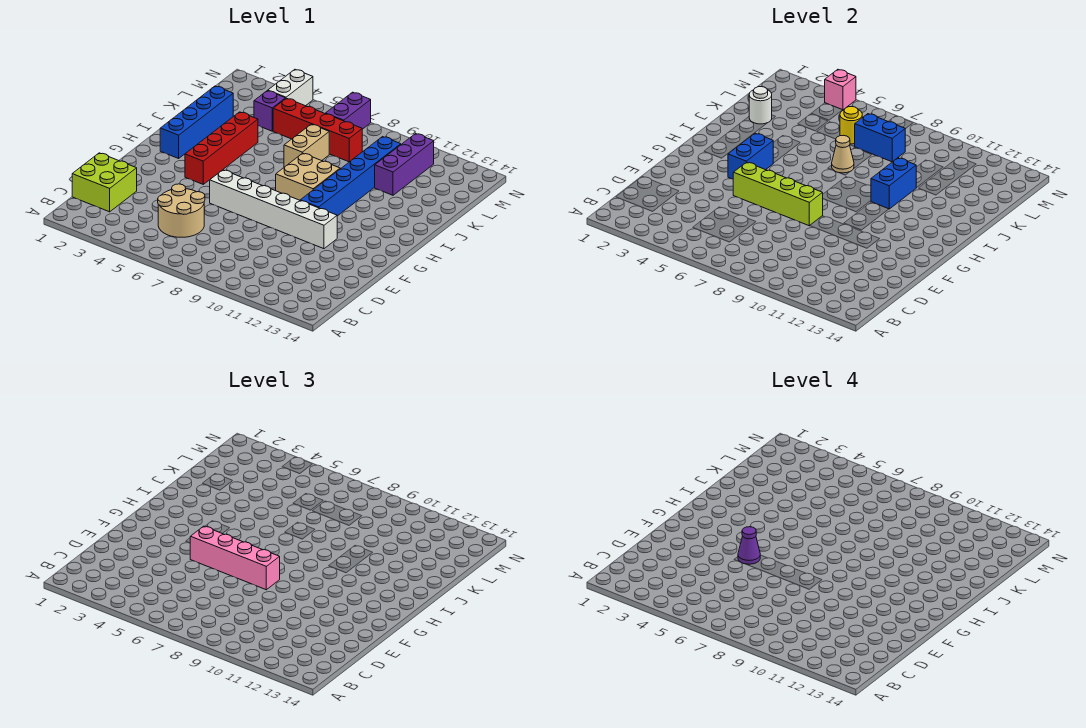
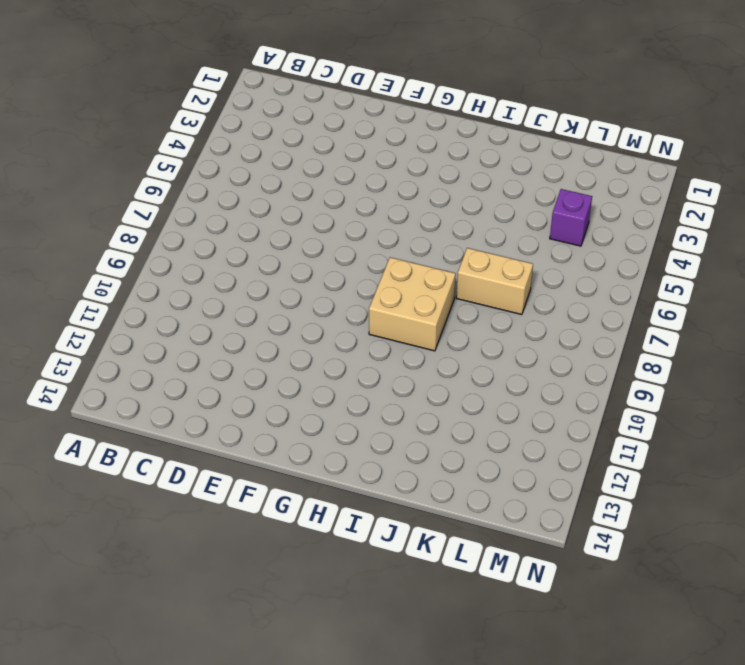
none -> lime 2x2 brick [72,153,137,212]
none -> tan 2x2 round brick [158,184,205,237]
none -> white 1x6 brick [210,170,337,249]

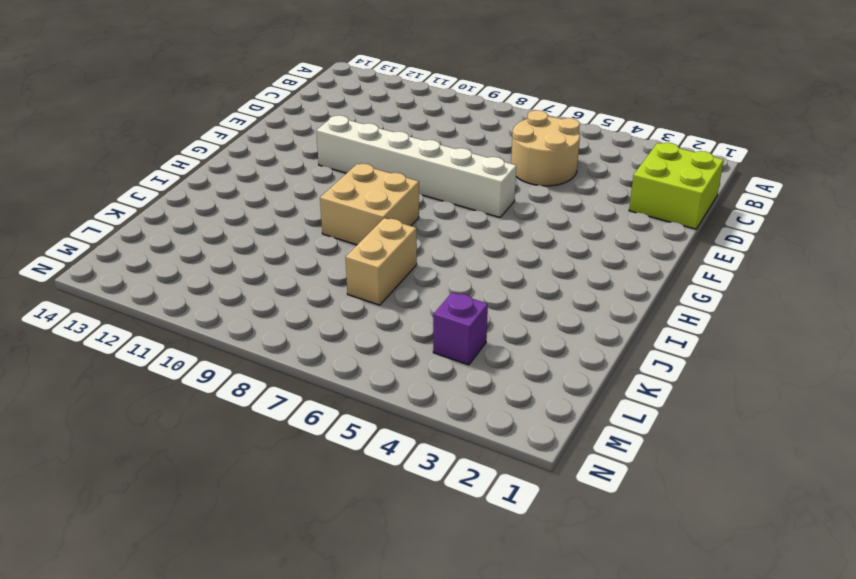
none -> red 1x4 brick [185,112,258,184]
none -> blue 1x6 brick [300,137,401,216]
none -> blue 1x4 brick [160,86,233,158]

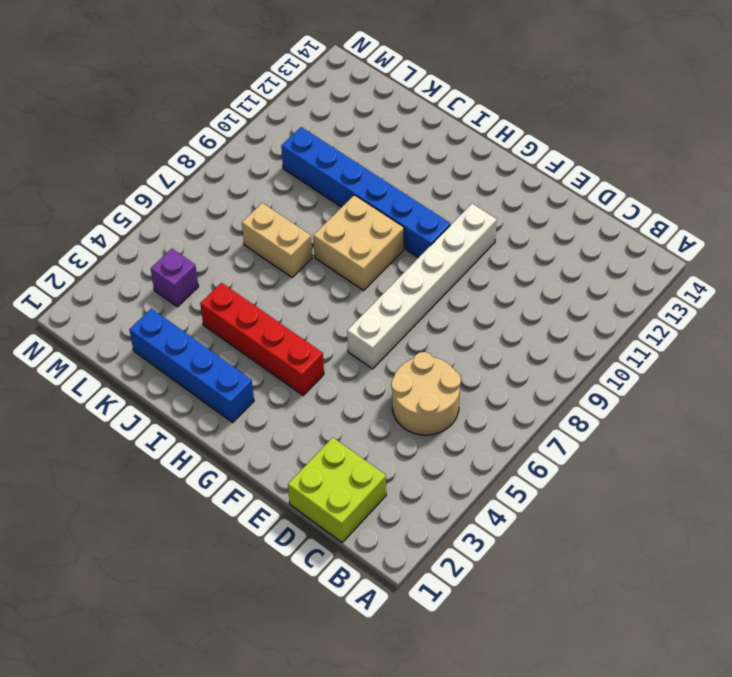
none -> purple 1x3 brick [375,134,434,195]
none -> red 1x4 brick [273,98,362,162]
none -> white 1x2 brick [268,69,313,106]

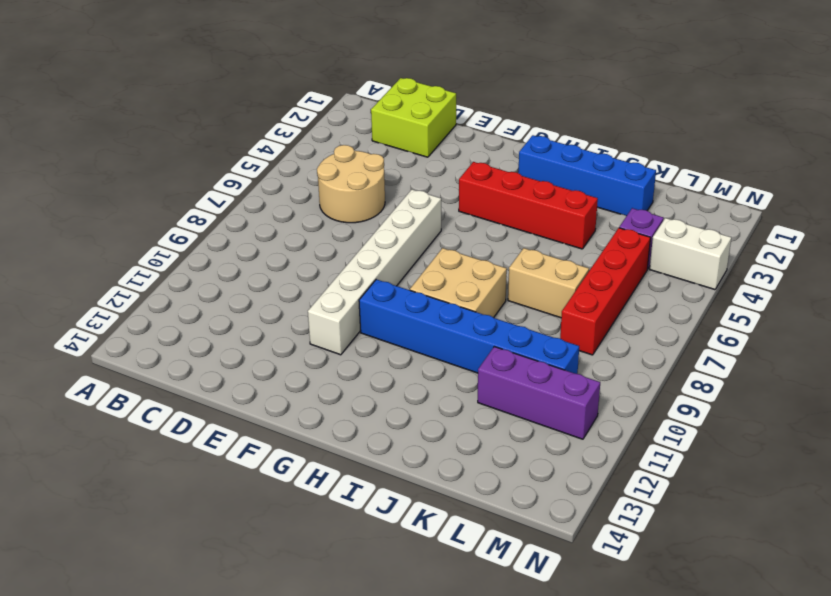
none -> purple 1x2 brick [326,92,371,129]
none -> lime 1x4 brick [733,162,823,226]
none -> blue 1x2 brick [728,133,773,179]

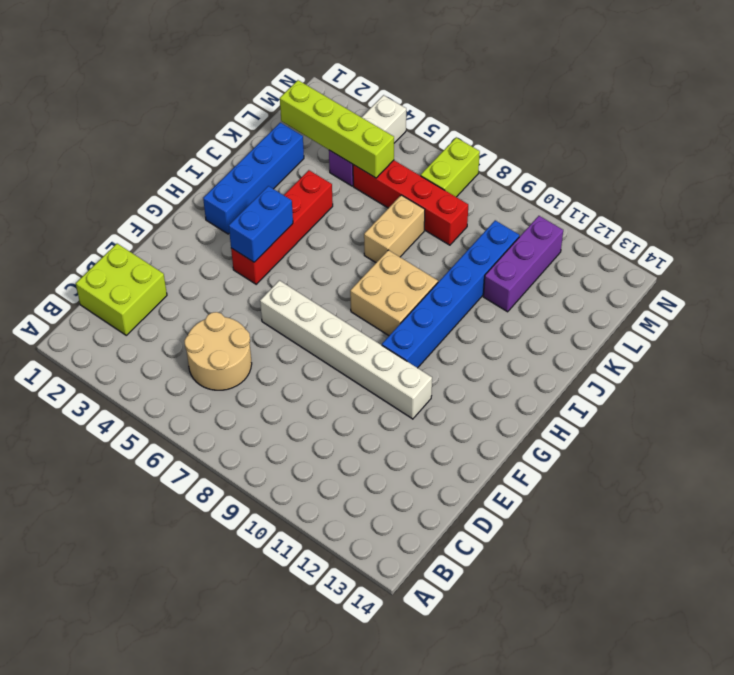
lime 1x4 brick [280,80,394,178] -> lime 1x4 brick moved to [733,162,823,226]
lime 1x2 brick [421,138,480,197] -> purple 1x2 brick [326,92,371,129]
none -> blue 1x2 brick [871,158,916,209]
none -> tan 1x1 cone [832,135,854,173]
none -> white 1x1 round brick [749,87,772,124]

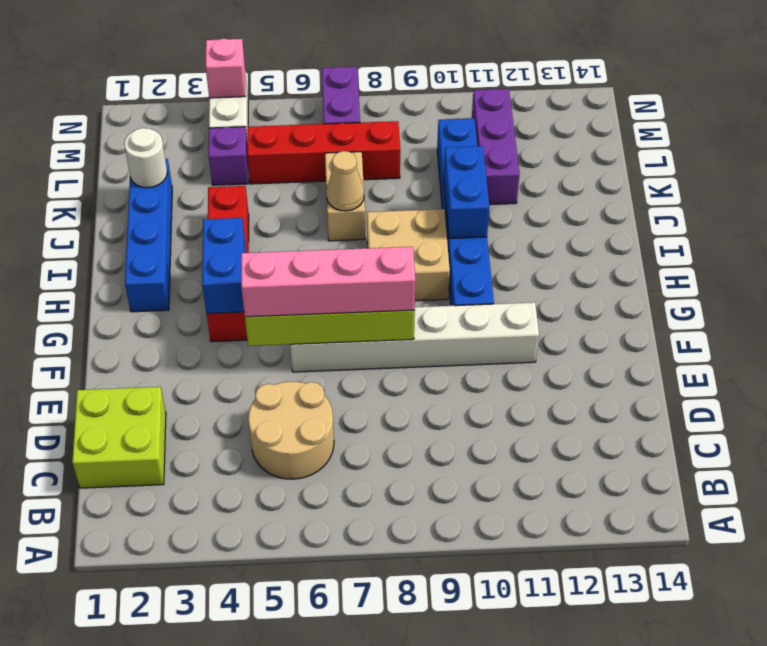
none -> yellow 1x1 round brick [840,107,862,144]
none -> blue 1x2 brick [855,114,905,162]
none -> purple 1x1 cone [738,527,760,564]

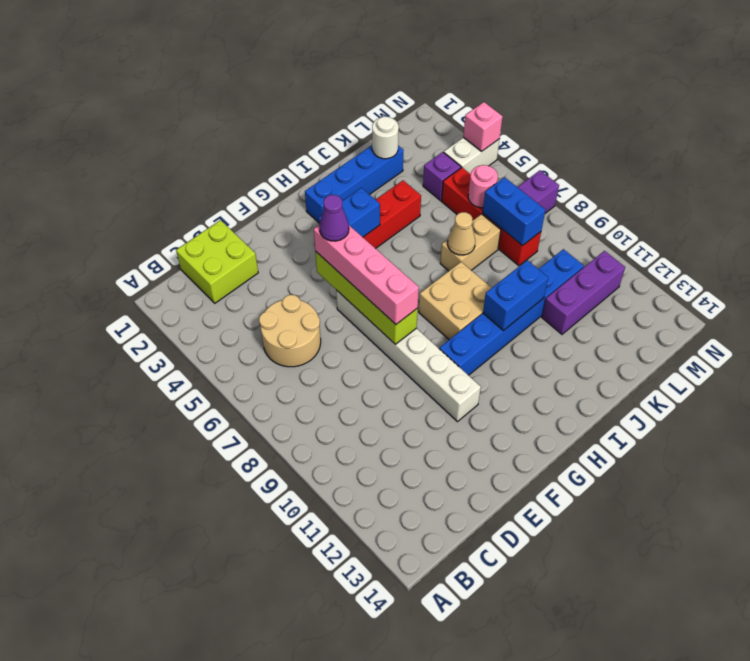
pink 1x1 round brick [468,165,498,208] -> yellow 1x1 round brick [840,107,862,144]

